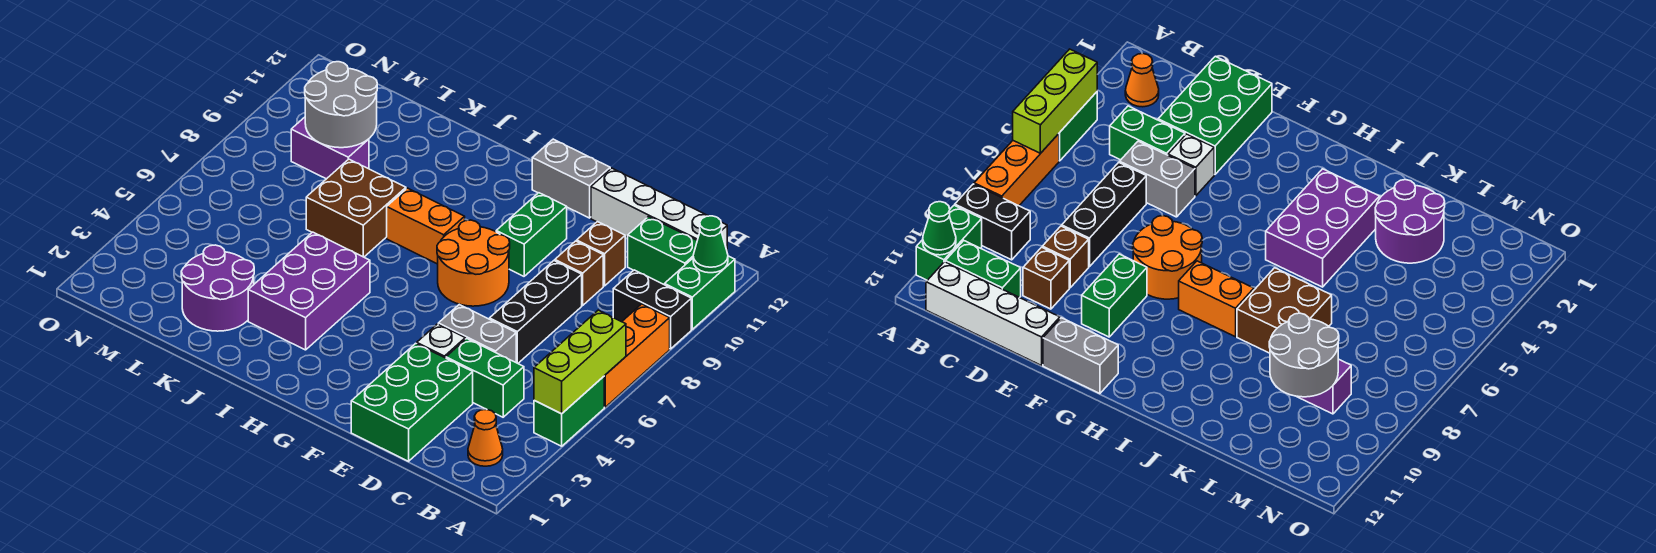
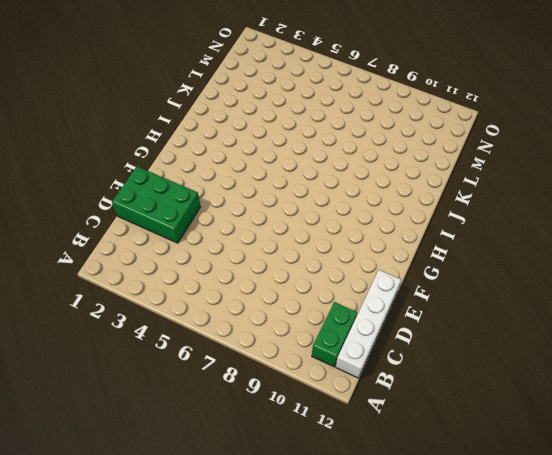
none -> green 1x2 brick [534,377,604,446]
none -> orange 1x3 brick [604,304,670,407]
none -> black 1x2 brick [613,270,691,349]

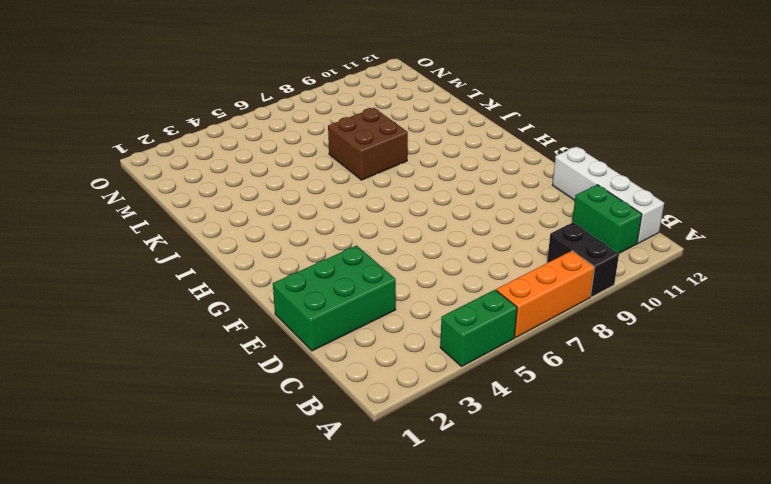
none -> green 1x2 brick [665,256,735,329]
none -> orange 1x1 cone [468,409,503,466]
none -> green 1x2 brick [446,339,524,417]

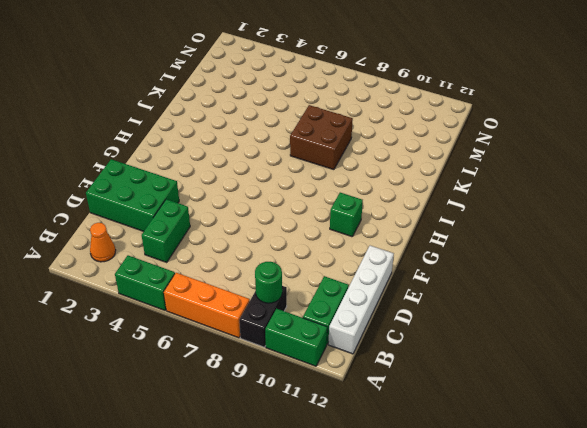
green 1x1 round brick [255,262,282,303] -> none
green 1x1 brick [330,193,363,237] -> none
none -> grey 1x2 brick [438,304,516,362]
none -> black 1x3 brick [490,261,582,363]
none -> brown 1x1 brick [555,241,603,305]

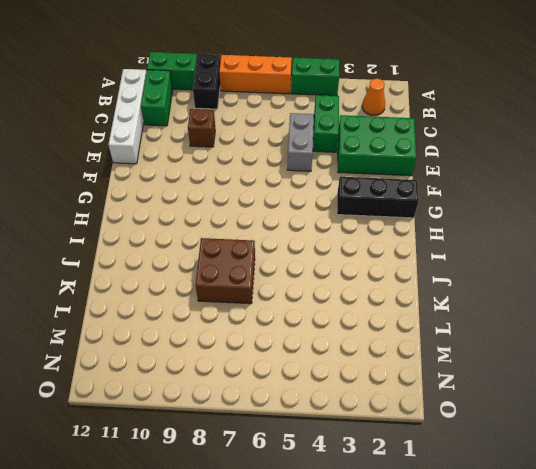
black 1x3 brick [337,177,419,218] -> black 1x3 brick moved to [490,261,582,363]
none -> brown 1x1 brick [577,222,625,286]
none -> white 1x1 brick [417,324,465,358]
none -> orange 2x2 round brick [437,220,510,306]

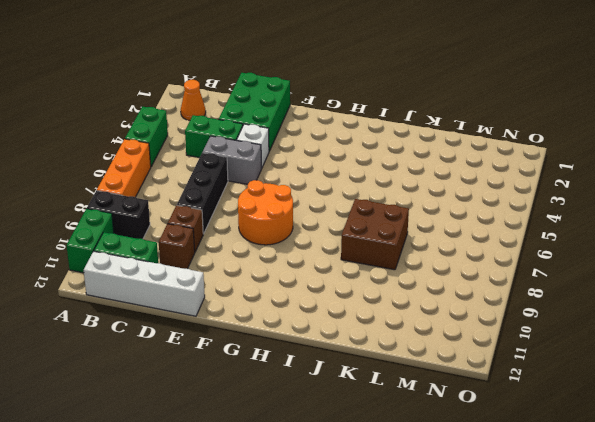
none -> green 1x2 brick [496,193,567,276]
none -> grey 1x2 brick [532,139,610,218]
none -> orange 1x2 brick [387,188,465,264]

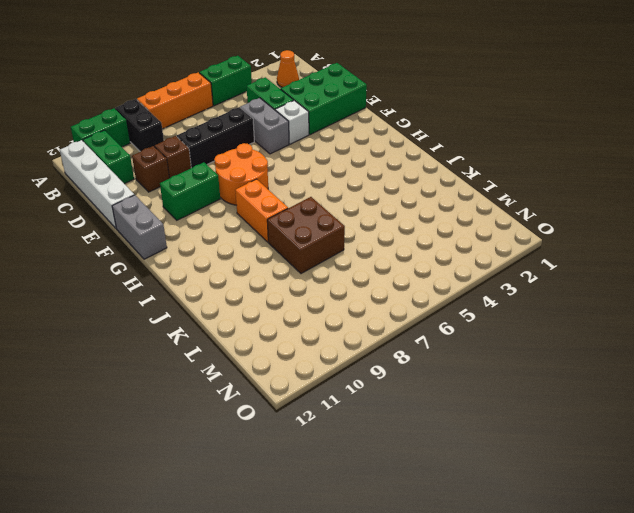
none -> purple 2x3 brick [248,232,370,350]
none -> purple 2x2 round brick [181,245,254,331]
none -> purple 1x2 brick [291,117,369,179]

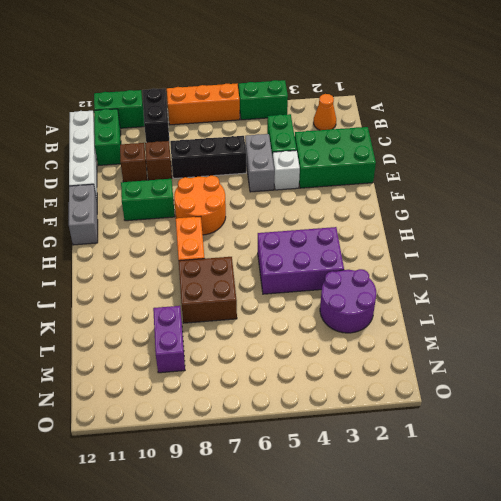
none -> lime 1x3 brick [534,310,626,414]
none -> green 1x1 cone [693,216,728,273]
none -> grey 2x2 round brick [305,62,377,148]

